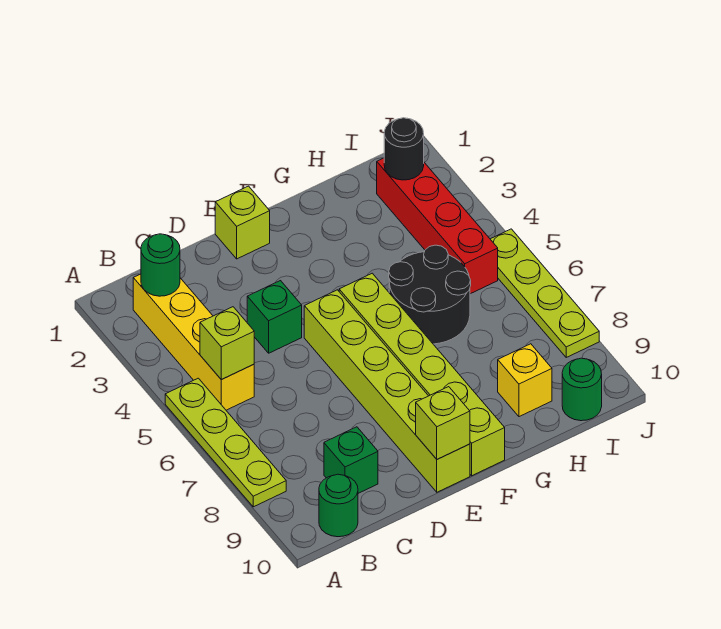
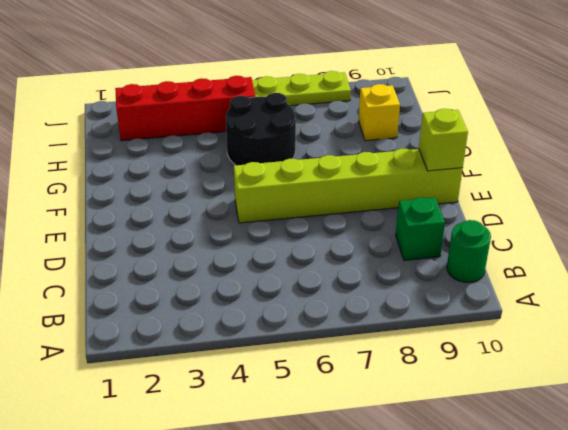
none -> lime 1x4 plate [165,378,286,507]
none -> yellow 1x4 brick [133,274,254,410]
none -> green 1x1 brick [247,281,302,353]

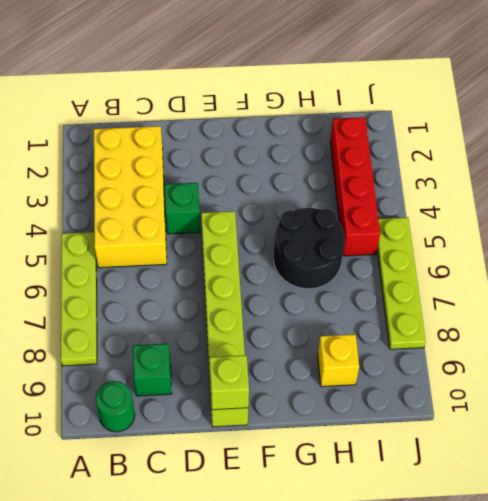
yellow 2x4 brick [94,126,167,268] -> yellow 1x4 brick [133,274,254,410]
none -> lime 1x1 brick [215,186,270,259]
none -> lime 1x6 brick [339,273,505,476]
none -> green 1x1 round brick [562,358,602,421]

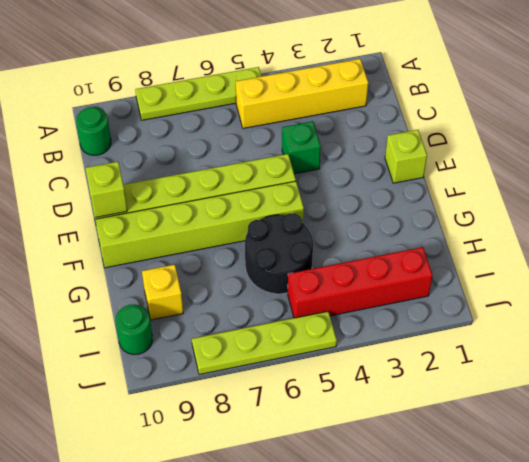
none -> green 1x1 brick [324,427,378,493]
none -> green 1x1 round brick [141,234,180,296]
none -> lime 1x1 brick [200,307,254,380]

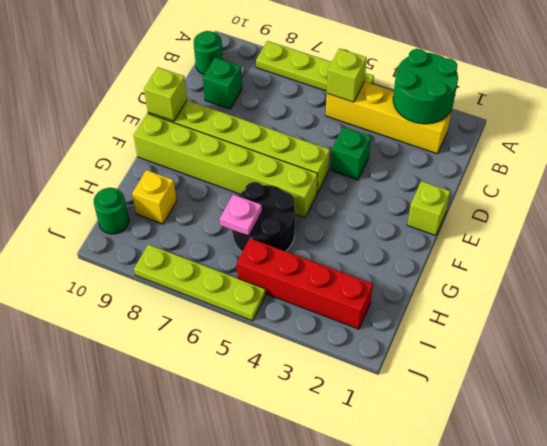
green 2x2 round brick [393,49,458,124] -> green 1x1 round brick [141,234,180,296]
pink 1x1 plate [220,194,262,236] -> none
none -> black 1x1 round brick [384,118,424,180]

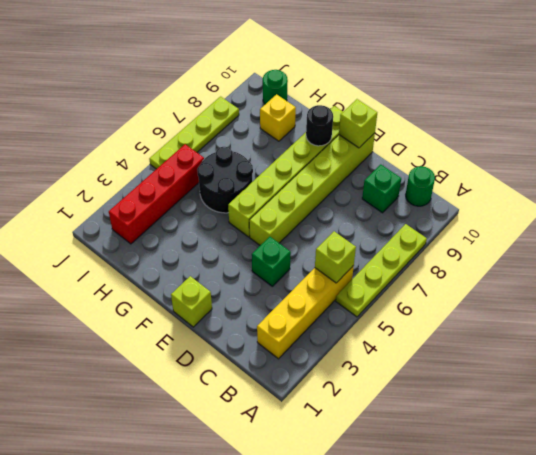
black 1x1 round brick [306,105,333,146] -> black 1x1 round brick moved to [384,118,424,180]
none -> green 1x1 round brick [141,234,180,296]

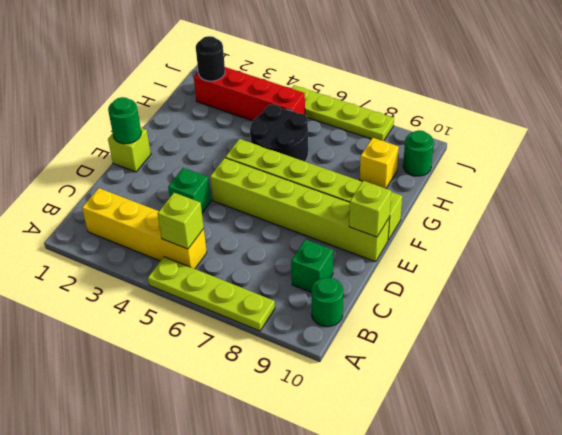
green 1x1 round brick [108,97,141,144] -> green 1x1 round brick moved to [141,234,180,296]

